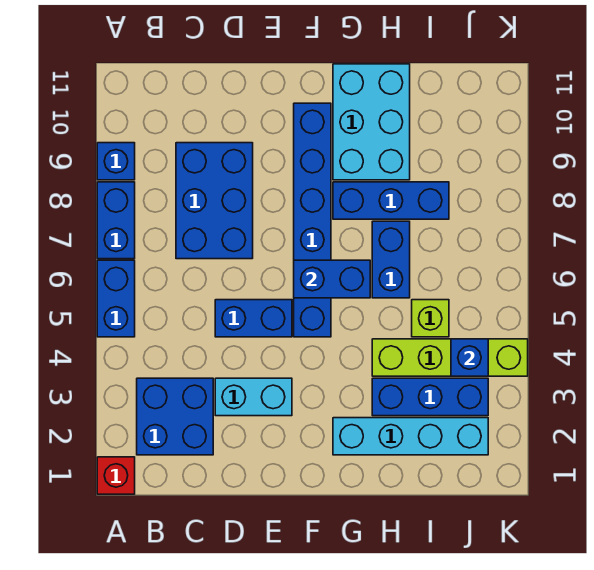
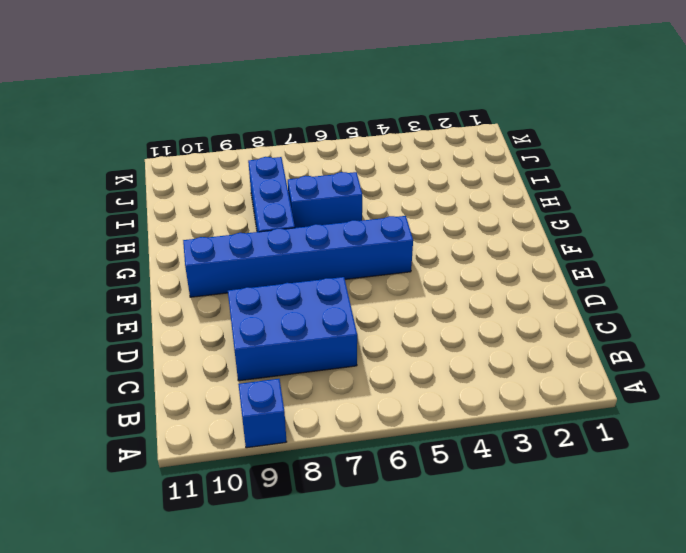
none -> red 1x1 brick [97,457,135,494]
none -> blue 1x2 brick [97,260,135,337]
none -> blue 1x2 brick [97,182,135,259]

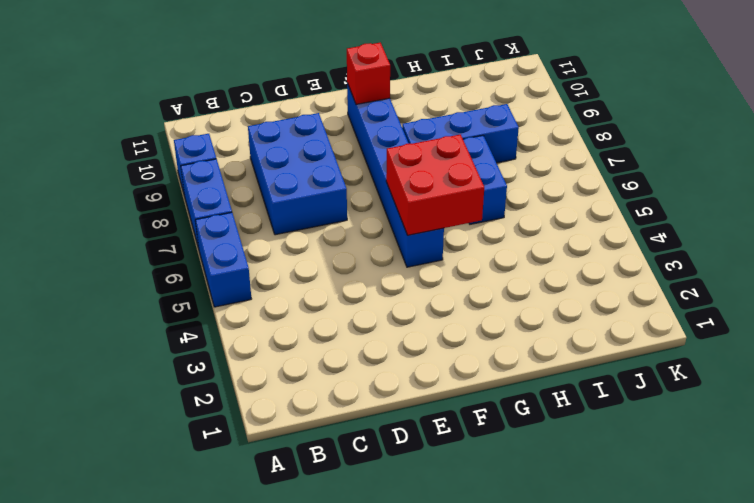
red 2x2 brick [386,134,484,235] -> blue 1x2 brick [294,260,370,298]
red 1x1 brick [347,43,390,104] -> red 1x1 brick moved to [97,457,135,494]
none -> blue 2x2 brick [137,378,213,455]
none -> cyan 1x2 brick [215,378,292,416]
none -> blue 1x2 brick [215,300,292,337]

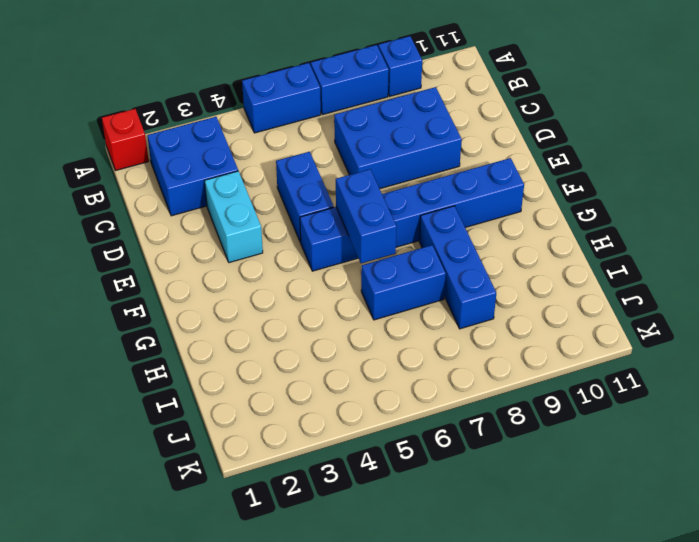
none -> cyan 1x4 brick [333,418,488,455]
none -> cyan 2x3 brick [333,64,410,180]
none -> blue 1x3 brick [372,378,488,416]

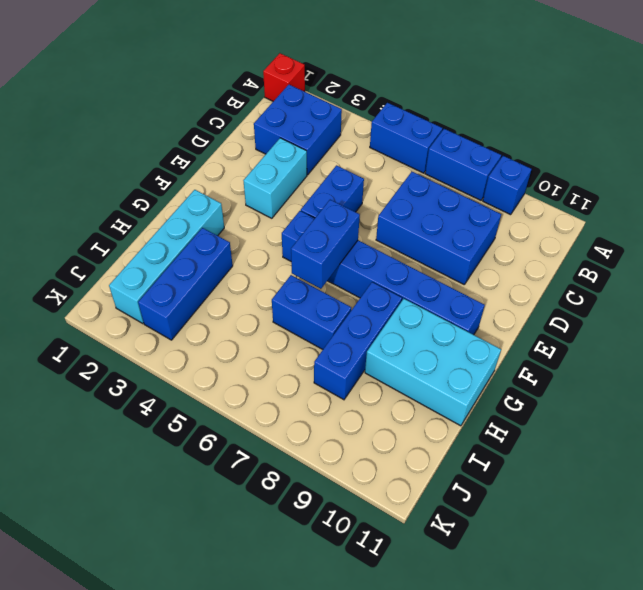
none -> lime 1x4 brick [372,339,528,376]
none -> lime 1x1 brick [412,300,449,337]
none -> blue 1x1 brick [451,339,488,376]

